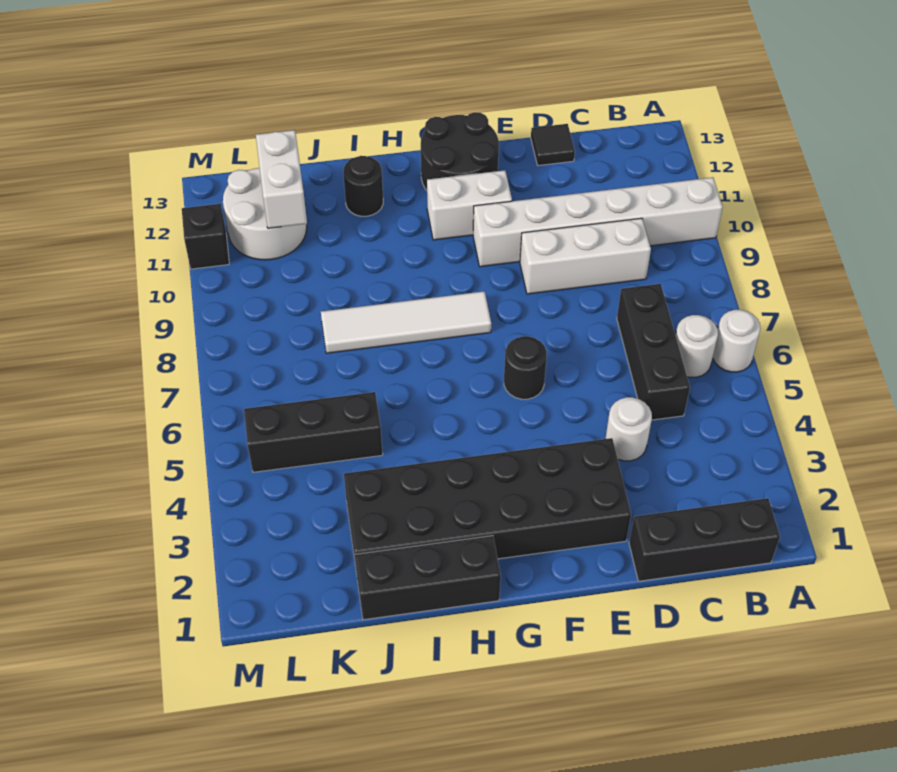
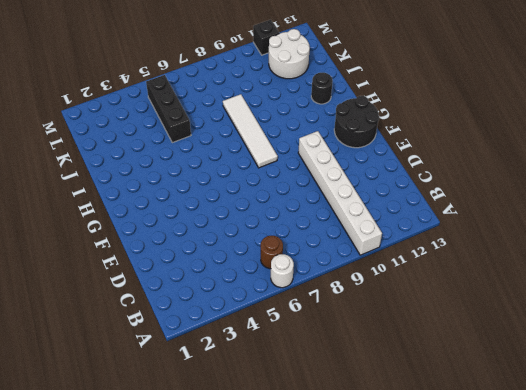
brown 1x1 round brick [261,236,283,269] -> white 1x1 round brick [675,315,718,377]
none -> black 1x3 brick [629,498,780,581]
none -> black 1x3 brick [617,284,690,420]
none -> white 1x3 brick [520,218,651,294]

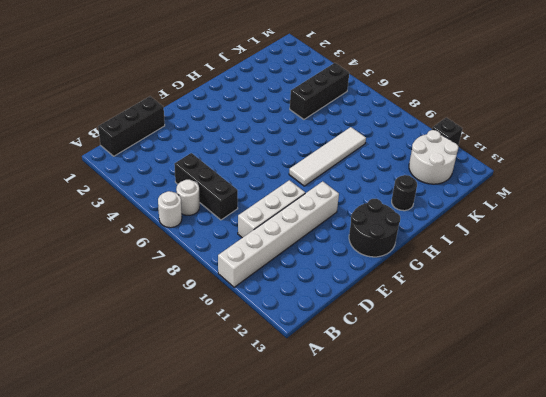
none -> white 1x1 round brick [605,397,652,461]
none -> black 1x1 tile [531,124,575,165]
none -> black 2x6 brick [344,438,631,574]

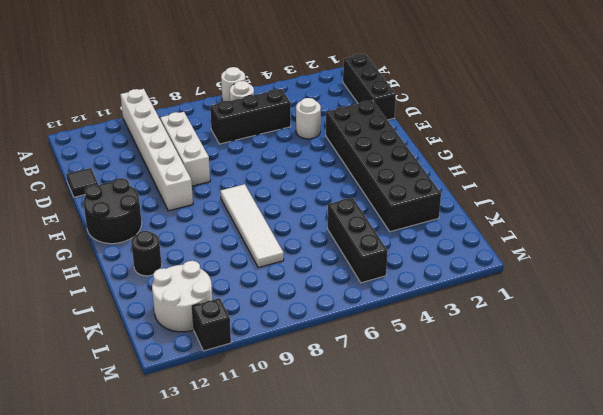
none -> black 1x1 round brick [504,336,547,399]
none -> white 1x2 brick [427,170,512,240]
none -> black 1x3 brick [355,536,501,620]

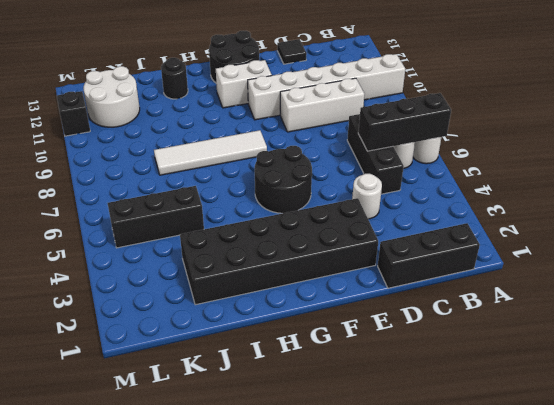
black 1x3 brick [358,93,451,151] -> black 1x3 brick moved to [355,536,501,620]
black 2x2 round brick [255,146,312,213] -> black 1x1 round brick [504,336,547,399]
none -> white 1x2 brick [256,130,307,228]

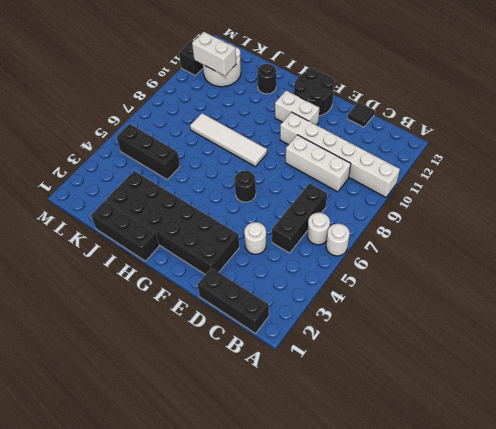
white 1x2 brick [192,32,236,76] -> white 1x2 brick turned to [256,130,307,228]

